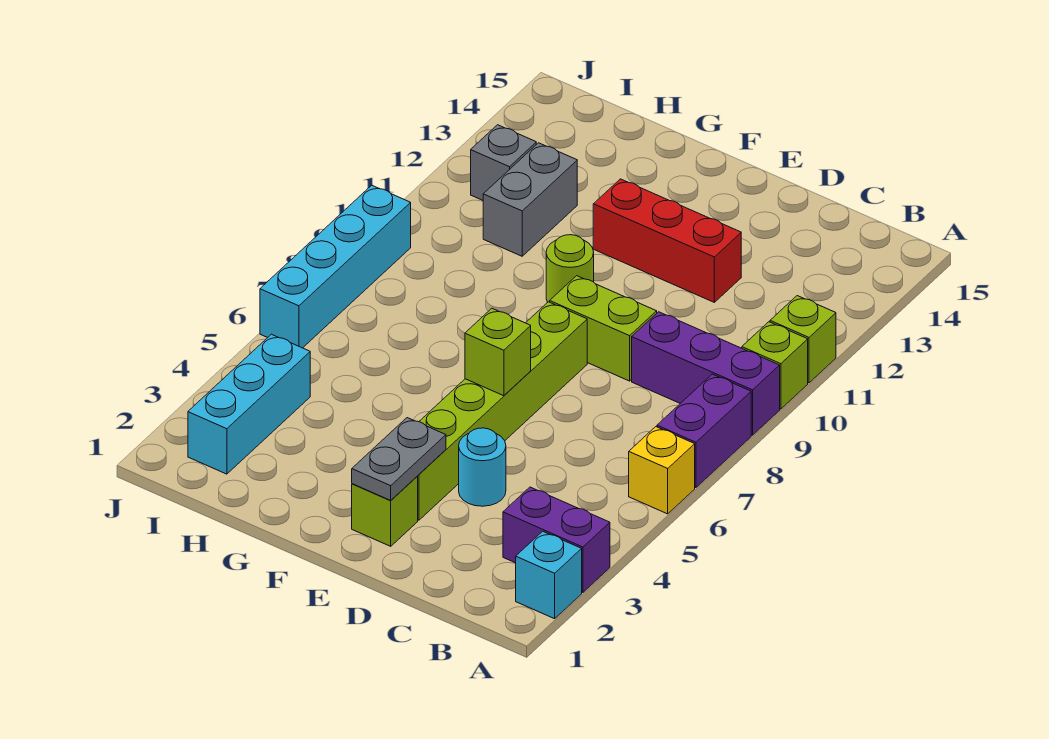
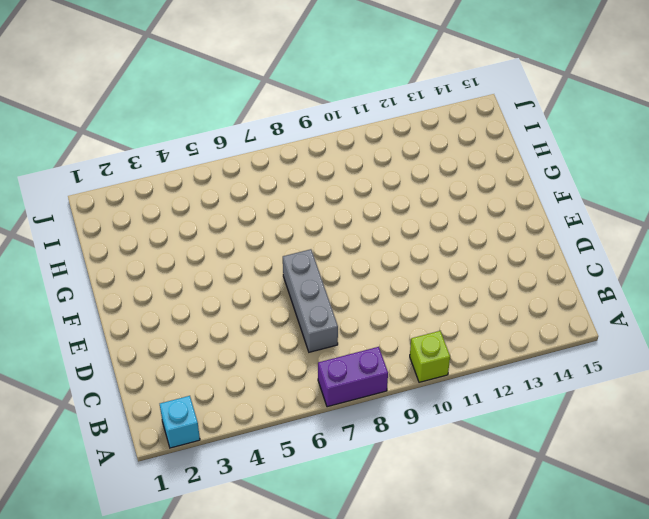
grey 1x3 brick [283,249,338,352] -> lime 1x6 brick [418,302,587,520]
none -> purple 1x2 brick [503,487,610,592]
none -> yellow 1x1 brick [629,427,695,514]
none -> purple 1x3 brick [632,312,780,435]

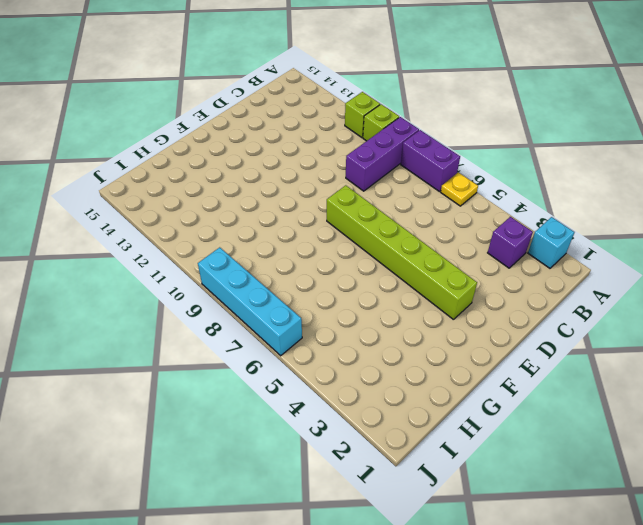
yellow 1x1 plate [441,172,478,206] -> yellow 1x1 brick [629,427,695,514]
purple 1x1 brick [488,217,533,268] -> purple 1x2 brick [503,487,610,592]
none -> cyan 1x1 round brick [459,428,506,506]
none -> lime 1x2 brick [550,276,657,381]
none -> red 1x3 brick [593,179,741,302]

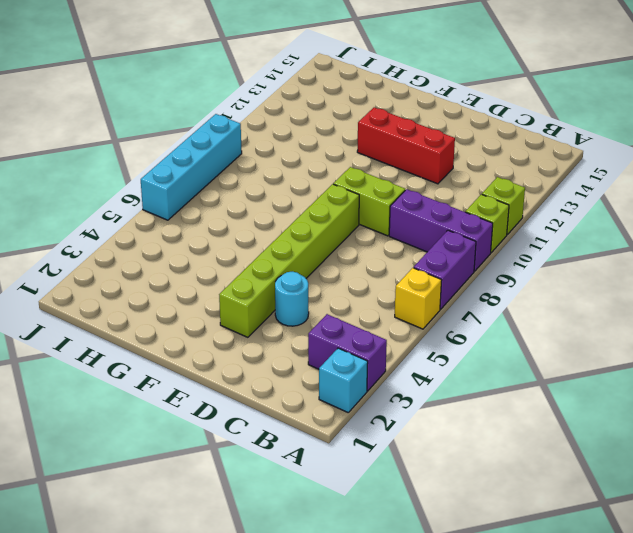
none -> lime 1x1 brick [352,476,418,546]
none -> lime 1x1 round brick [546,235,594,302]
none -> grey 1x2 brick [483,143,577,256]

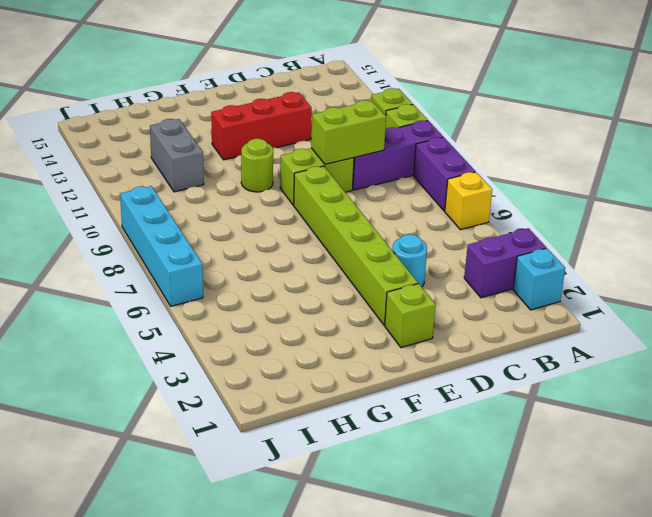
lime 1x2 brick [311,100,386,164] -> none
none -> cyan 1x3 brick [188,334,310,474]
none -> grey 1x1 brick [471,125,536,200]
none -> grey 1x2 plate [352,418,446,501]

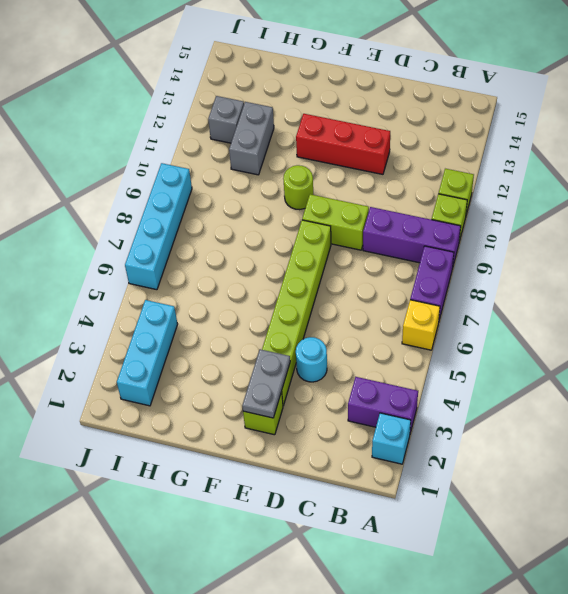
none -> lime 1x1 brick [465,308,531,396]

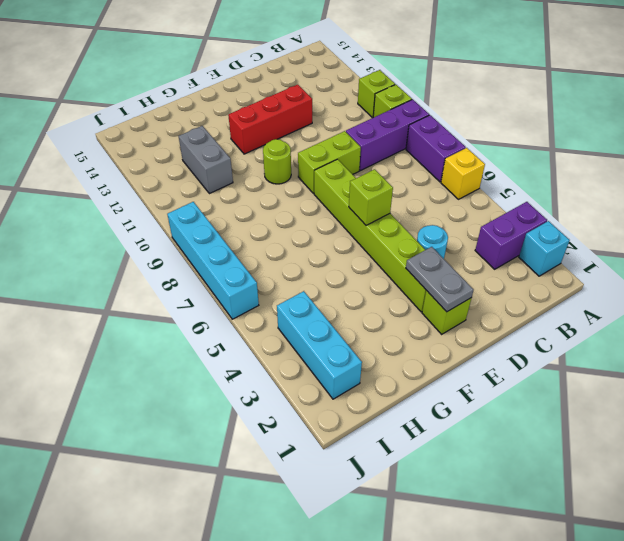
none -> grey 1x1 brick [471,125,536,200]

